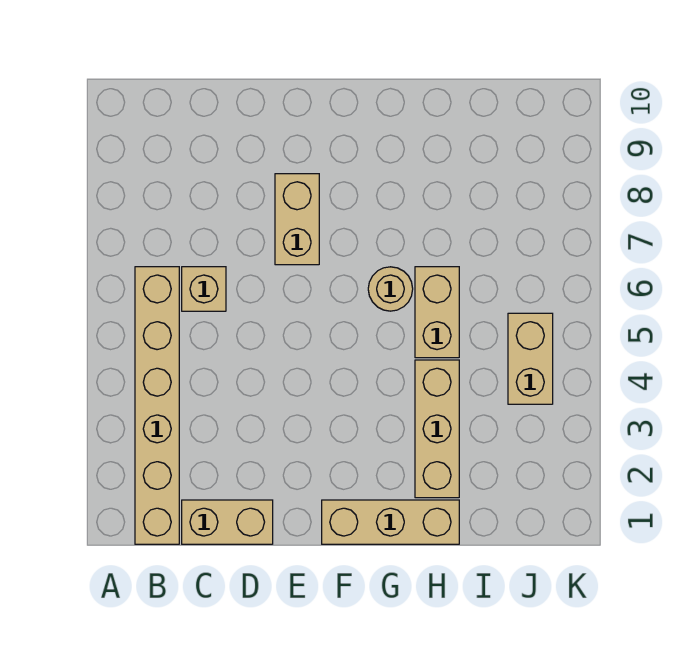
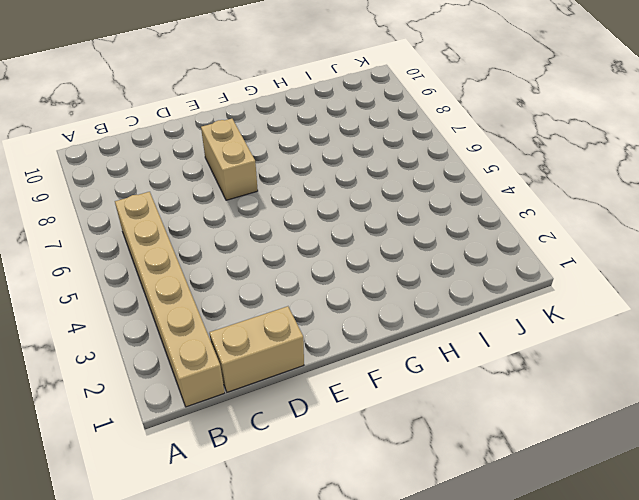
none -> tan 1x1 brick [182,267,226,311]
none -> tan 1x3 brick [322,500,459,544]

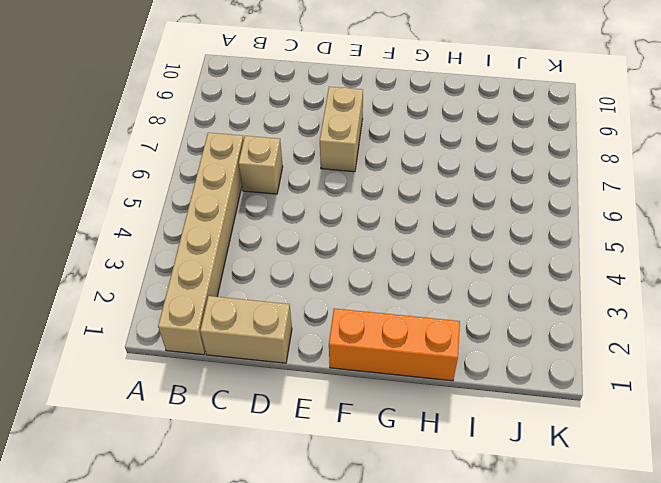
orange 1x3 brick [329,309,460,381] -> tan 1x3 brick [322,500,459,544]
none -> tan 1x1 round brick [368,267,413,311]
none -> tan 1x3 brick [415,360,459,498]

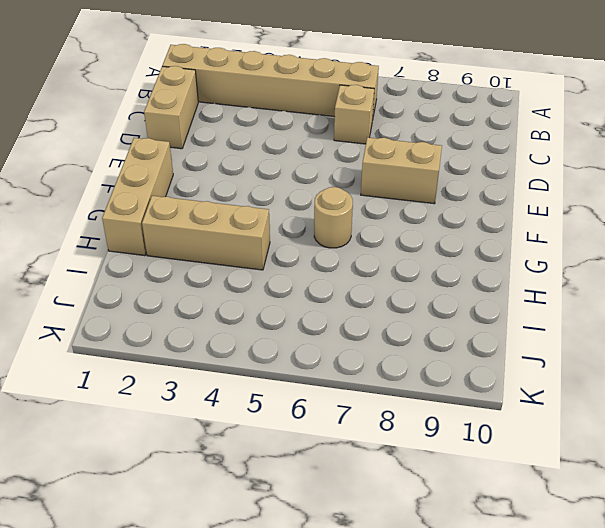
none -> tan 1x2 brick [415,267,459,358]
none -> tan 1x2 brick [508,313,553,404]

